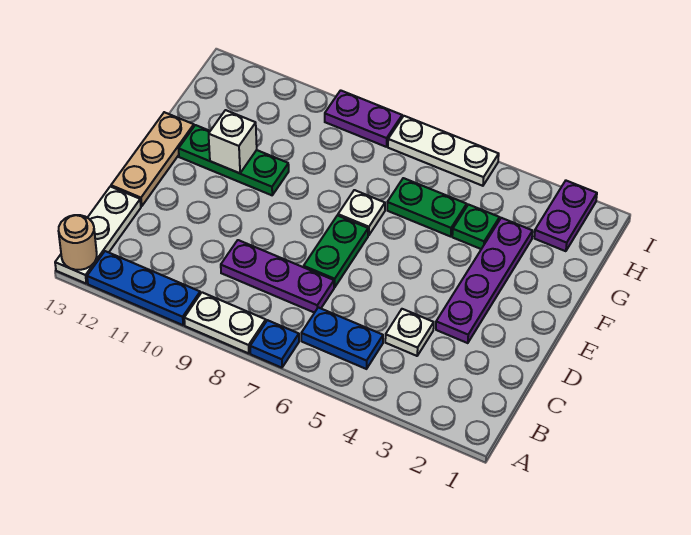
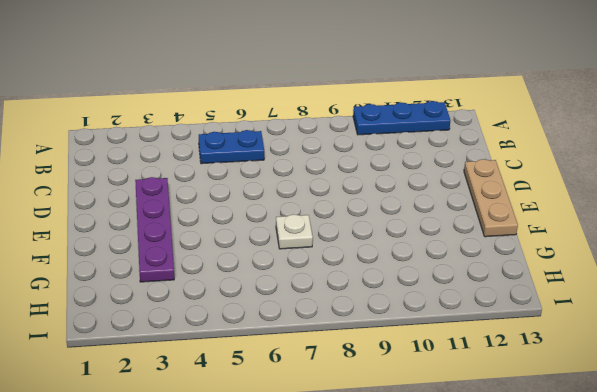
none -> blue 1x1 plate [250,320,299,368]
none -> white 1x2 plate [184,292,266,353]
none -> white 1x3 plate [55,187,141,283]

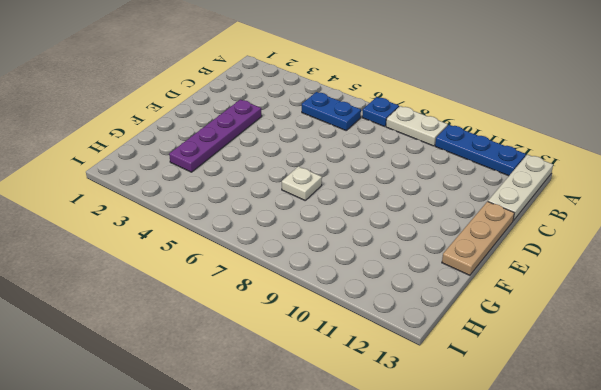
none -> white 1x1 plate [385,309,434,356]
none -> purple 1x3 plate [221,240,334,313]
none -> green 1x2 plate [304,215,368,287]

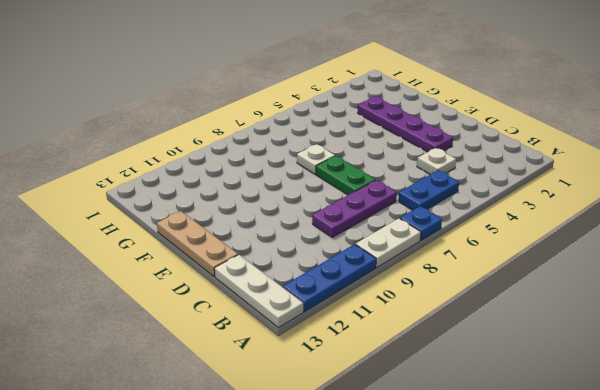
none -> green 1x3 plate [179,125,289,195]
none -> green 1x1 plate [452,204,500,249]
none -> green 1x2 plate [387,178,467,236]

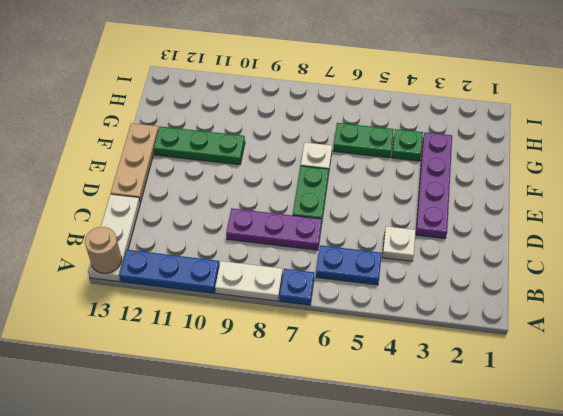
none -> purple 1x2 plate [534,181,597,251]
none -> white 1x3 plate [388,116,499,186]
none -> purple 1x2 plate [325,90,402,147]

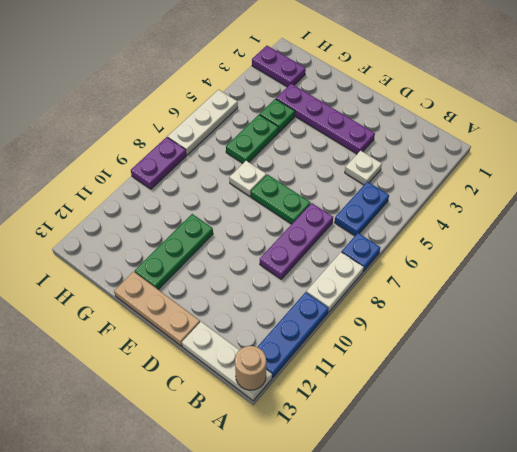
none -> white 1x1 brick [209,110,257,173]

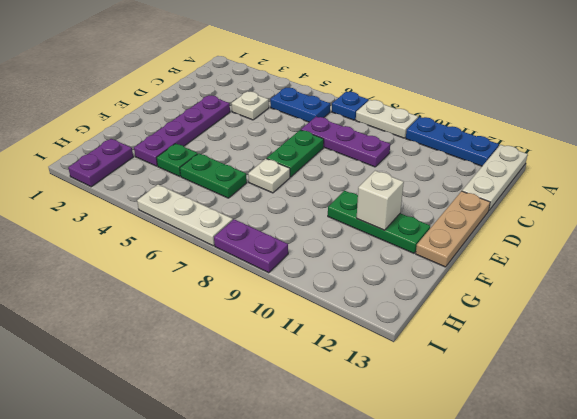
none -> tan 1x1 round brick [59,215,97,270]

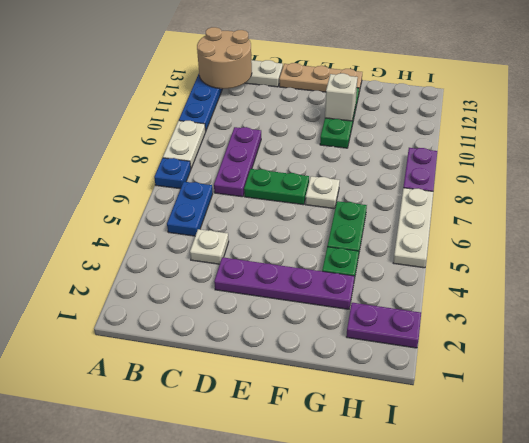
tan 2x2 round brick [197,27,252,89] -> tan 1x1 round brick [59,215,97,270]

